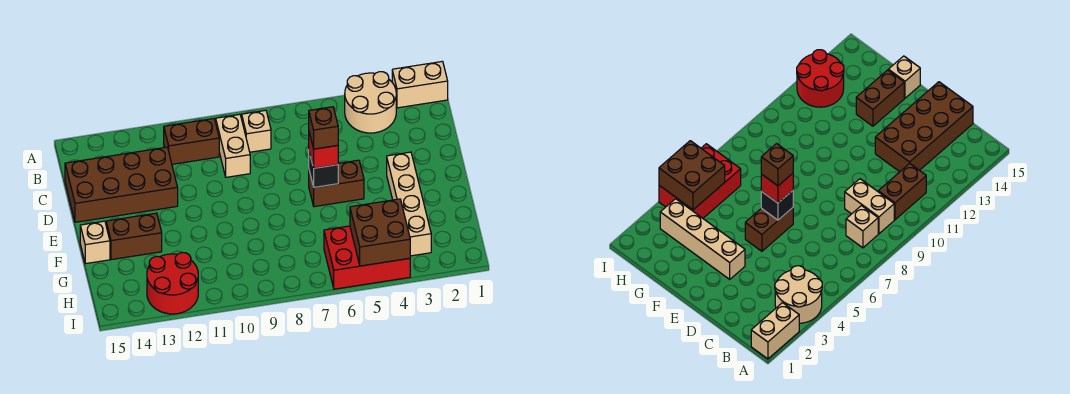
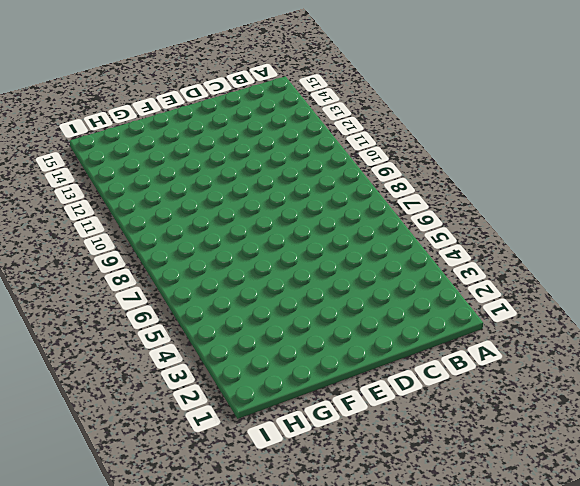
none -> tan 1x2 brick [392,61,448,108]
none -> tan 2x2 round brick [345,72,396,133]
none -> tan 1x1 brick [242,110,271,152]

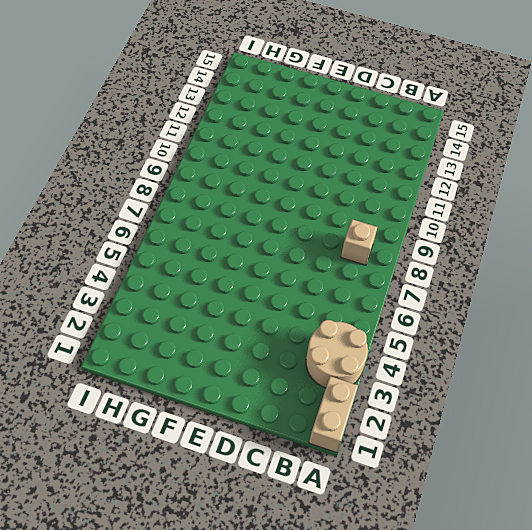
none -> tan 1x2 brick [216,114,250,177]
none -> brown 1x2 brick [164,119,219,164]
none -> brown 2x4 brick [65,147,178,222]

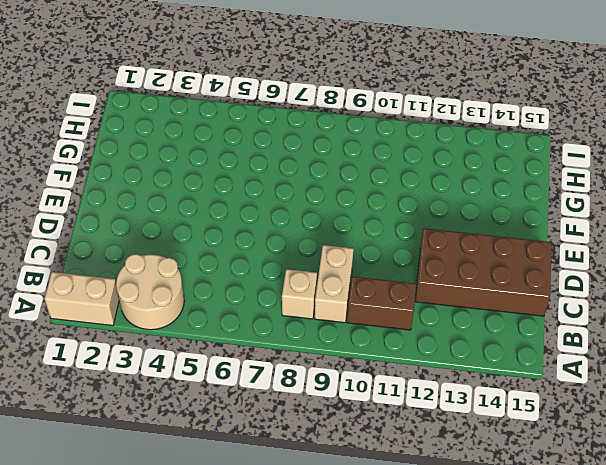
none -> tan 1x4 brick [387,152,431,256]
none -> brown 1x2 brick [309,160,364,207]
none -> brown 1x2 brick [106,213,162,260]

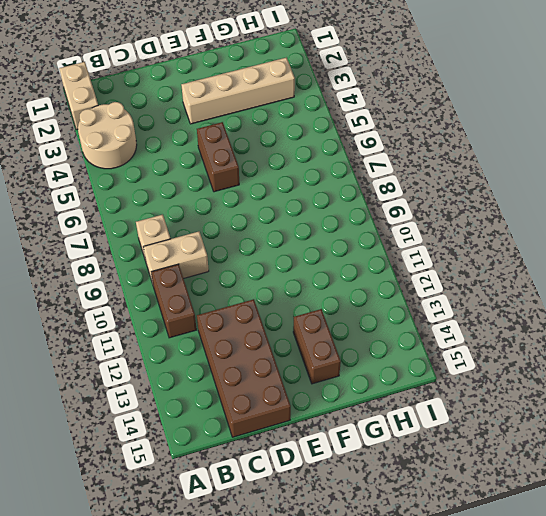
none -> tan 1x1 brick [80,221,110,264]
none -> red 2x3 brick [324,226,410,289]
none -> red 2x2 round brick [147,253,198,314]

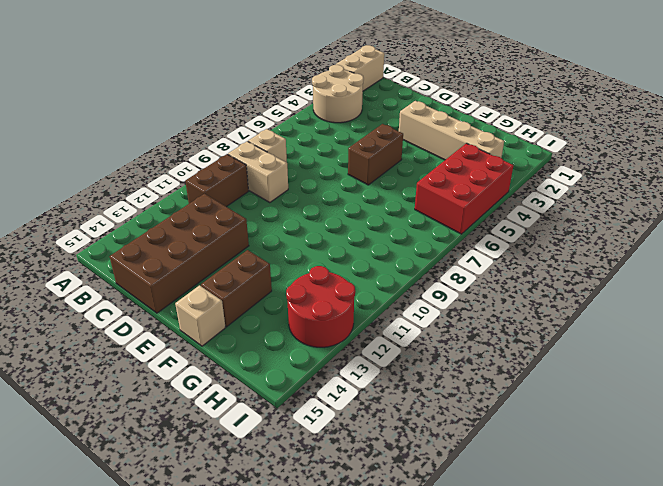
none -> black 1x1 brick [309,152,338,187]
none -> brown 2x2 brick [350,199,410,266]
none -> red 1x1 brick [309,133,338,168]

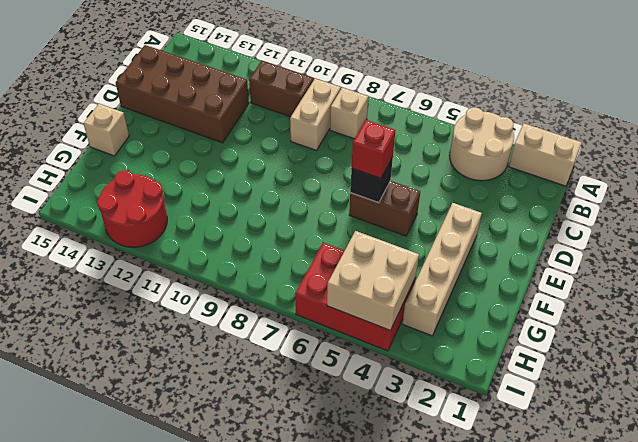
tan 2x2 brick [327,231,419,331] -> brown 2x2 brick [350,199,410,266]
none -> brown 1x2 brick [106,213,162,260]
none -> brown 1x1 brick [309,107,338,149]

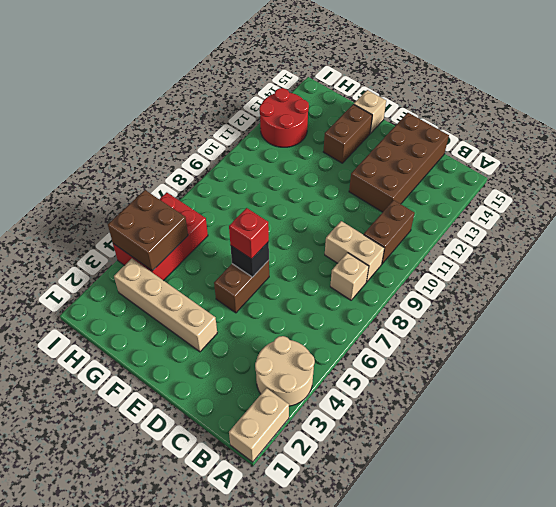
none -> brown 1x1 brick [309,107,338,149]

